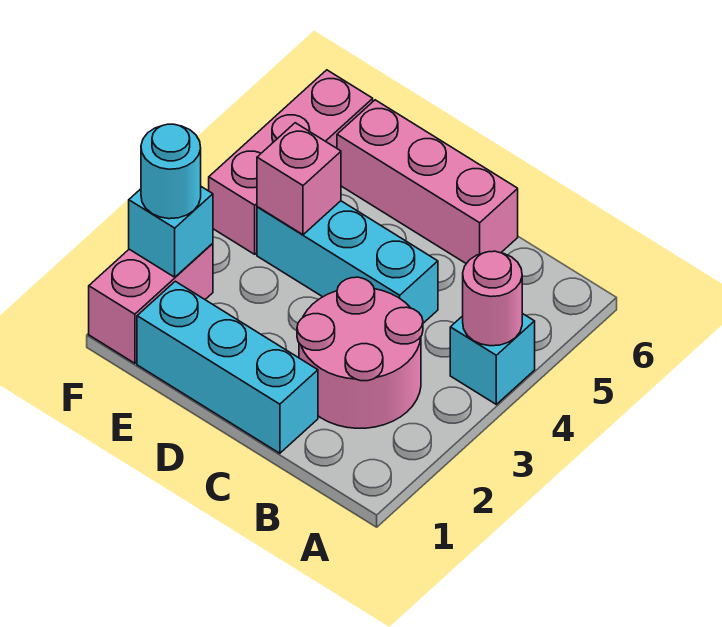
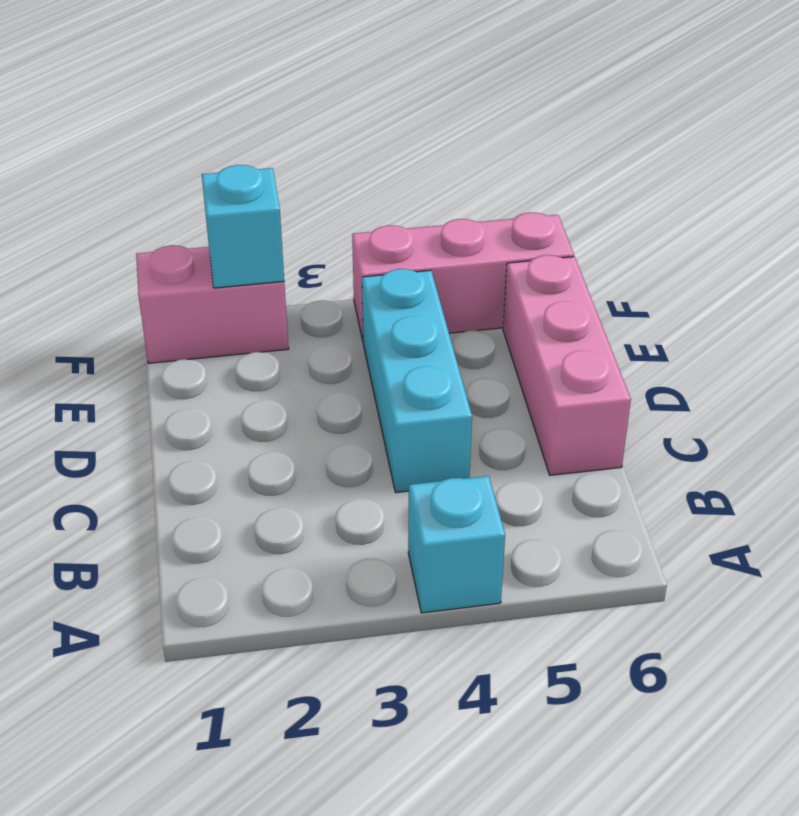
none -> pink 2x2 round brick [297,277,423,428]
none -> cyan 1x3 brick [137,281,318,453]

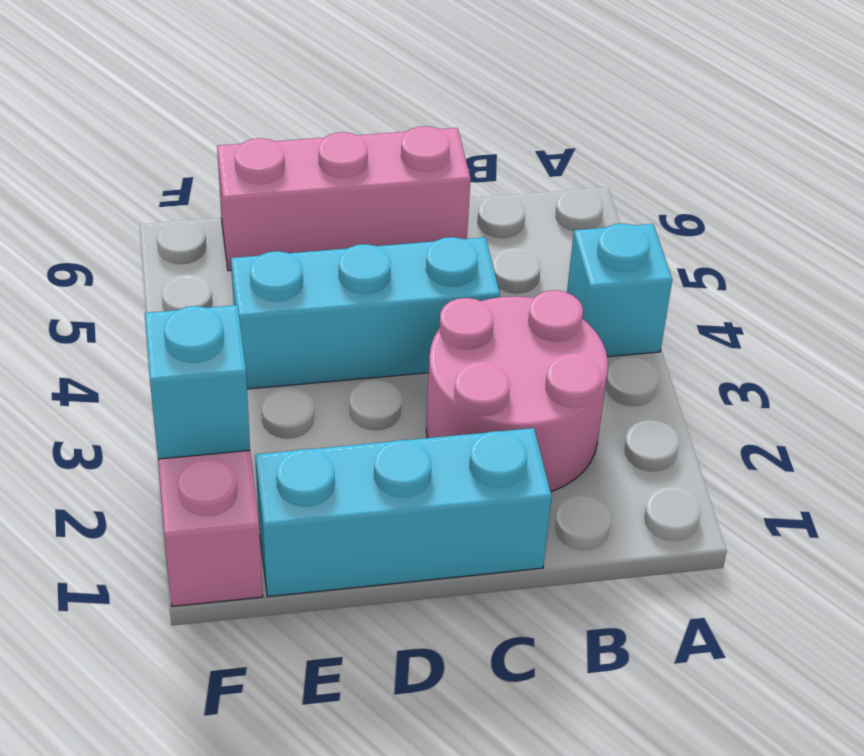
none -> pink 1x3 brick [209,70,373,254]
none -> pink 1x1 round brick [463,251,522,346]

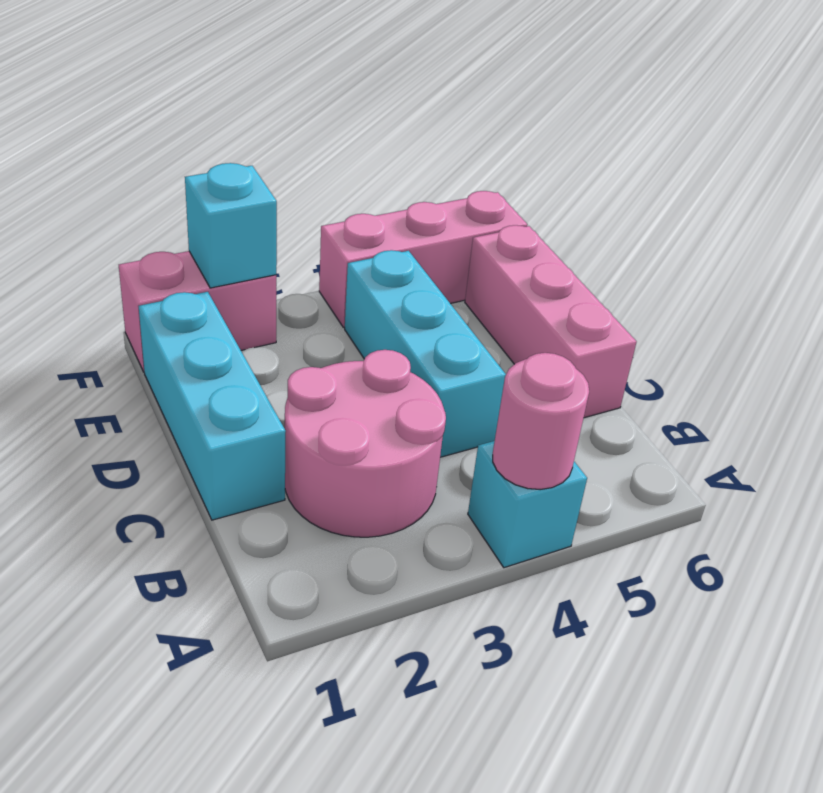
none -> pink 1x1 brick [257,123,341,235]
none -> cyan 1x1 round brick [141,124,201,219]

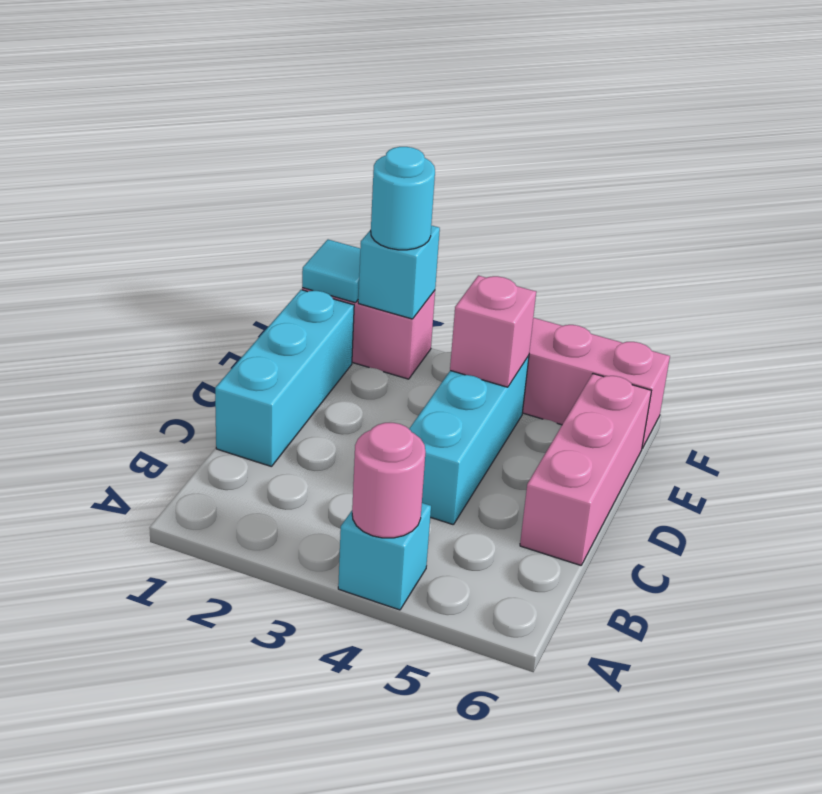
cyan 1x1 tile [302,240,361,303] -> none
none -> pink 2x2 round brick [297,277,423,428]

